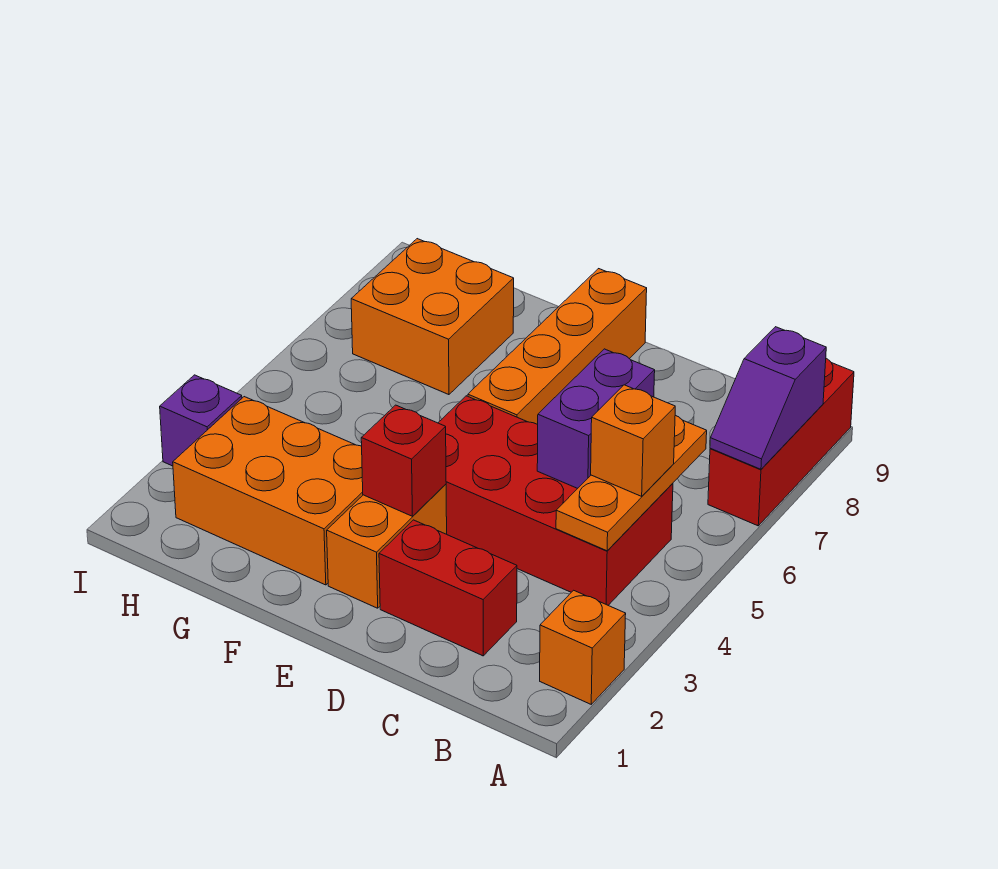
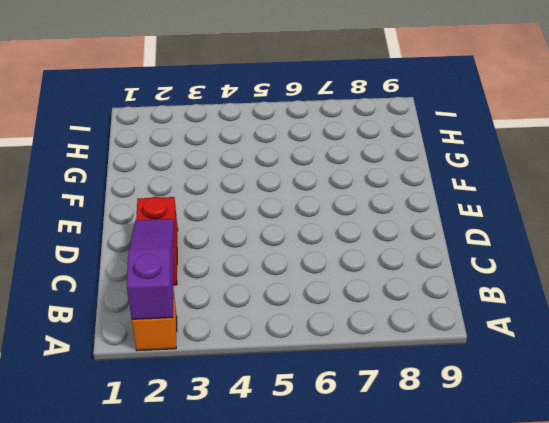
purple 1x3 slope [127,219,174,319] -> none
none -> red 1x3 brick [708,358,854,526]
none -> red 2x4 brick [438,396,673,605]
none -> orange 1x2 brick [327,484,447,608]

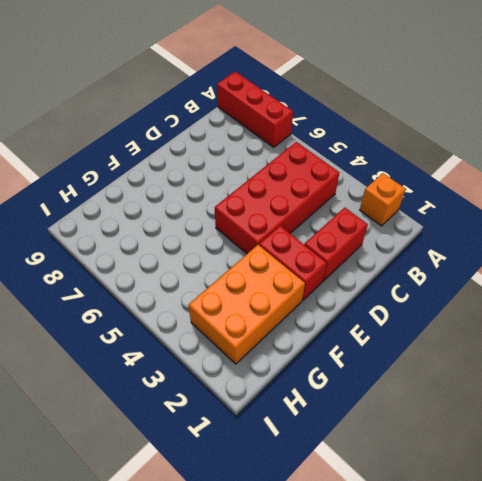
red 1x2 brick [259,226,327,300] -> orange 1x2 brick [327,484,447,608]
none -> orange 1x4 brick [468,269,647,424]
none -> orange 2x2 brick [351,239,514,395]
none -> purple 1x1 brick [160,375,242,466]

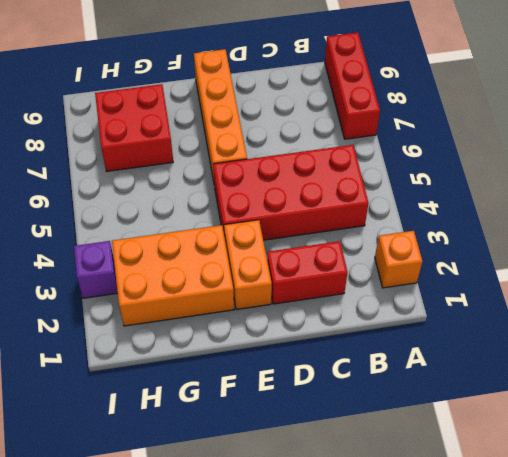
red 2x2 brick [95,84,173,172] -> orange 2x2 brick [351,239,514,395]
none -> purple 1x2 slope [710,327,826,469]
none -> orange 1x3 plate [556,416,707,551]
none -> purple 1x2 brick [537,349,655,488]

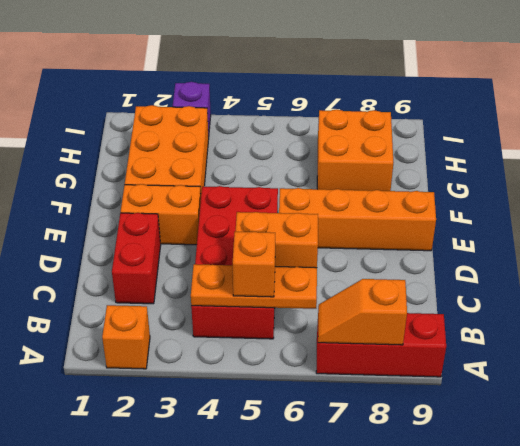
orange 1x2 slope [318,279,407,345] -> purple 1x2 slope [710,327,826,469]
orange 1x2 brick [235,212,318,268] -> purple 1x2 brick [537,349,655,488]
none -> red 1x1 brick [361,405,446,516]

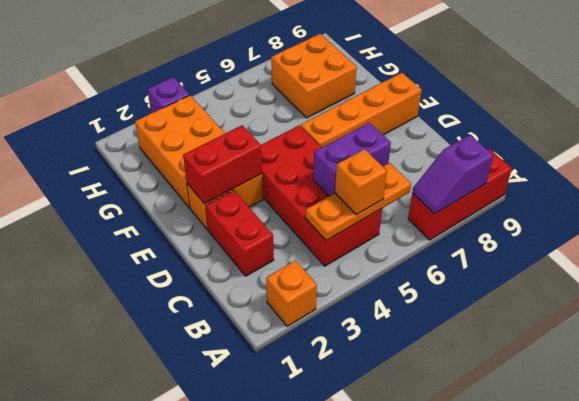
red 1x2 brick [183,125,262,204] -> red 1x1 brick [361,405,446,516]

